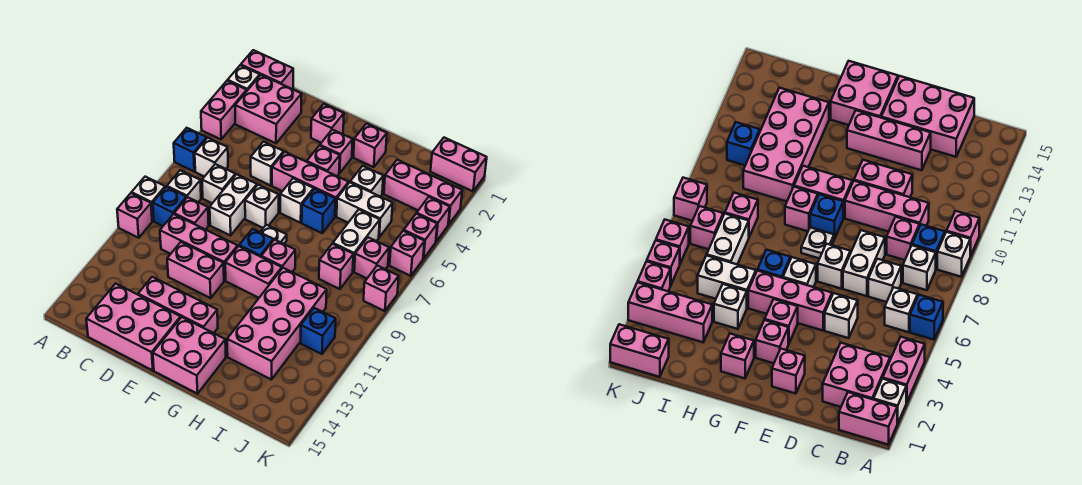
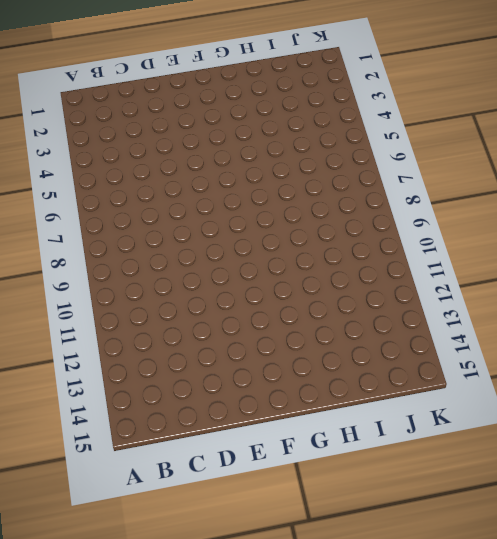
none -> pink 1x2 brick [241,50,293,89]
none -> white 1x1 brick [228,65,260,90]
none -> pink 1x2 brick [201,81,247,139]
none -> blue 1x1 brick [174,128,207,171]

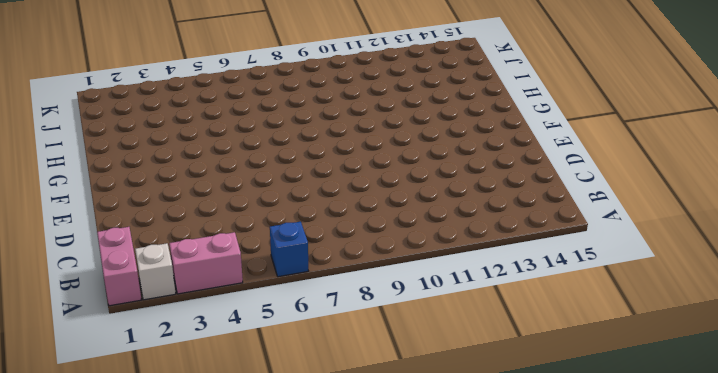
none -> white 1x1 brick [132,177,165,221]
none -> pink 1x1 brick [117,193,152,238]
none -> pink 2x2 brick [235,75,302,143]
none -> white 1x1 brick [195,138,228,177]

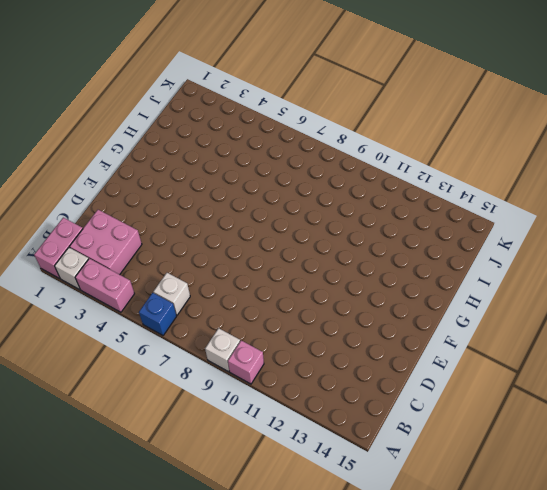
none -> white 1x1 brick [167,170,201,202]
none -> blue 1x1 brick [153,187,187,226]
none -> white 1x1 brick [202,164,235,203]
none -> pink 1x1 brick [174,197,209,230]

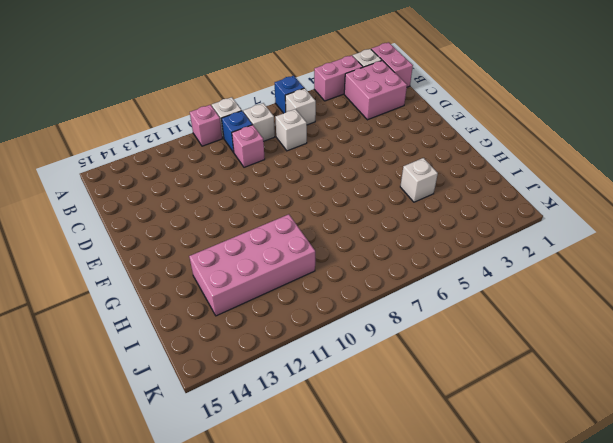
none -> pink 1x3 brick [160,214,238,281]
none -> pink 2x3 brick [86,284,181,371]
none -> white 1x1 brick [251,142,284,186]
none -> white 1x2 brick [210,174,257,236]

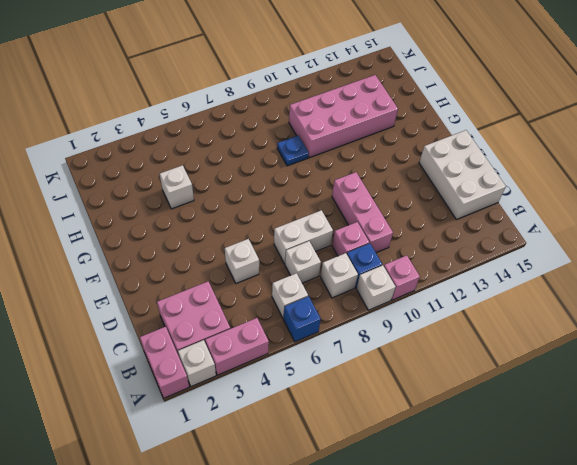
white 2x3 brick [419,130,506,220] -> pink 2x3 brick [86,284,181,371]
blue 1x1 plate [277,135,309,166] -> none
none -> pink 1x2 brick [167,242,224,298]
none -> pink 1x3 brick [138,277,218,333]
none -> pink 1x1 brick [311,104,344,143]
none -> pink 1x3 brick [272,152,349,217]

